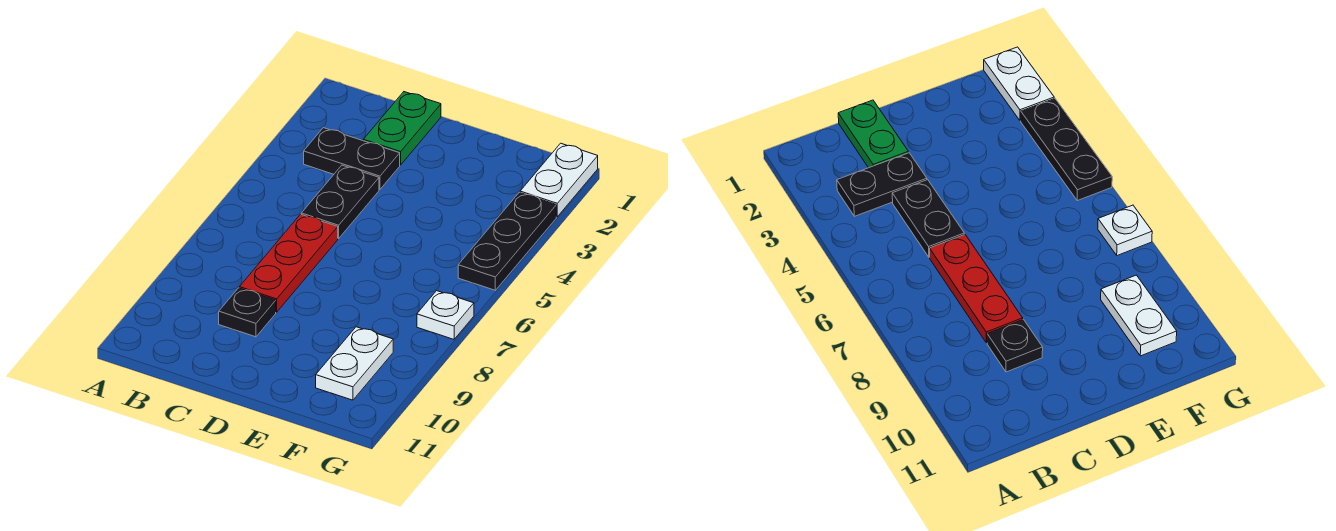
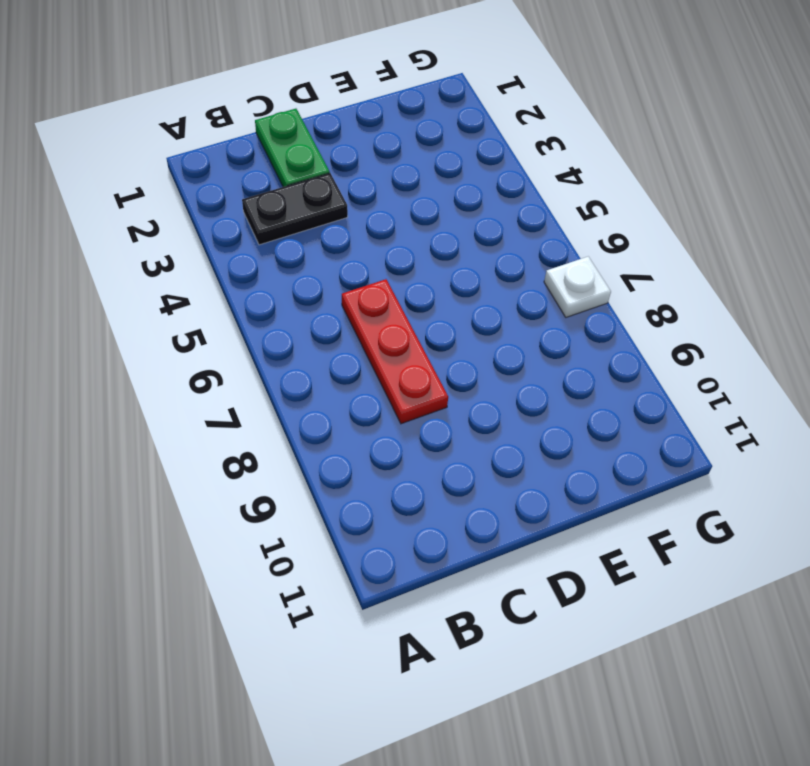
none -> black 1x2 plate [301,165,379,239]
none -> black 1x1 plate [219,288,276,337]

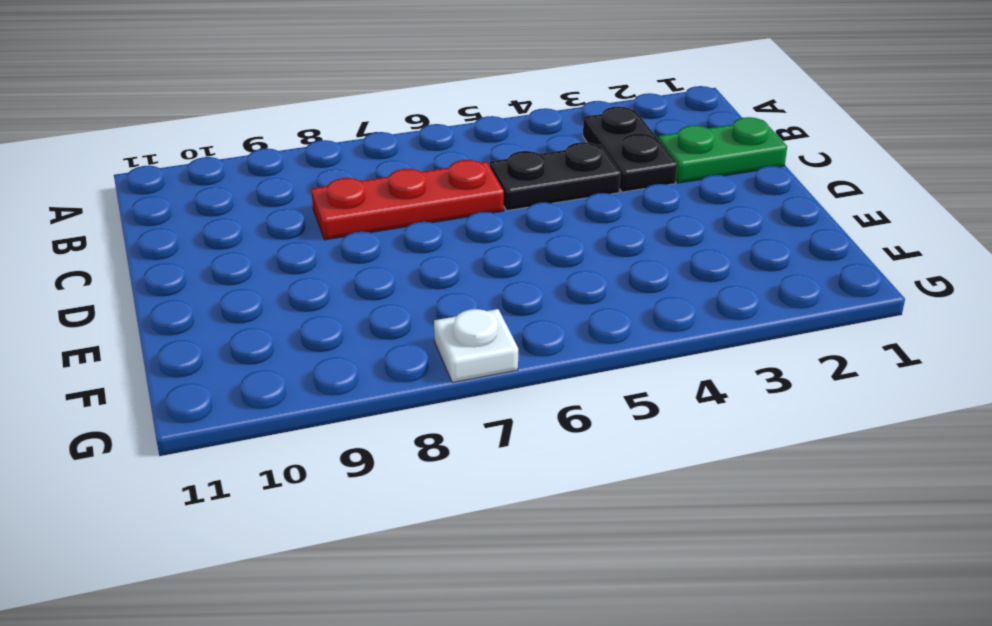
none -> black 1x1 plate [219,288,276,337]
none -> white 1x2 plate [316,327,393,400]

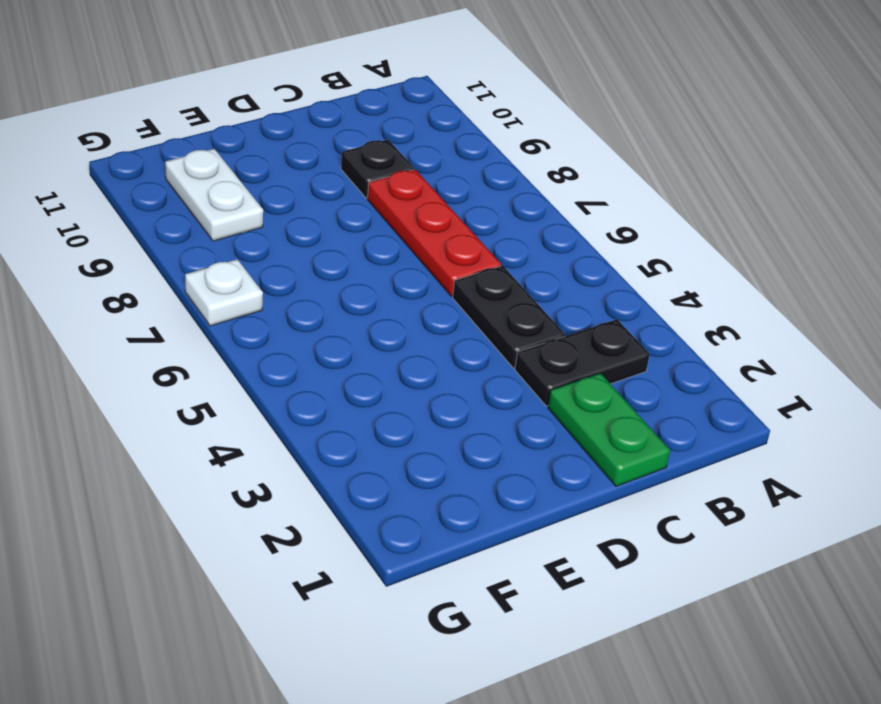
none -> white 1x2 plate [520,143,598,217]
none -> black 1x3 plate [458,192,556,290]

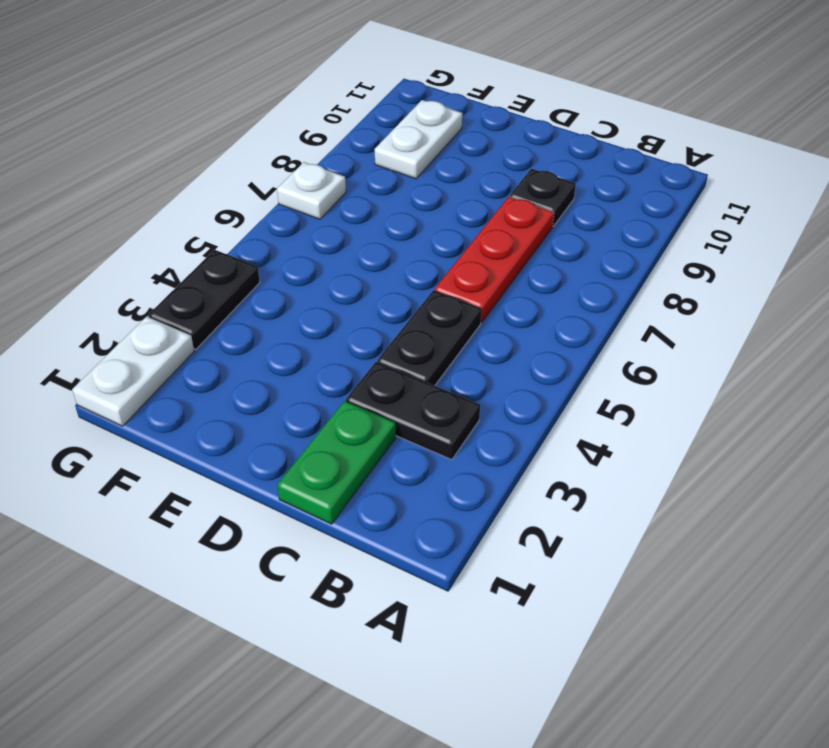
black 1x2 plate [148,250,260,349] -> black 1x3 plate [458,192,556,290]

